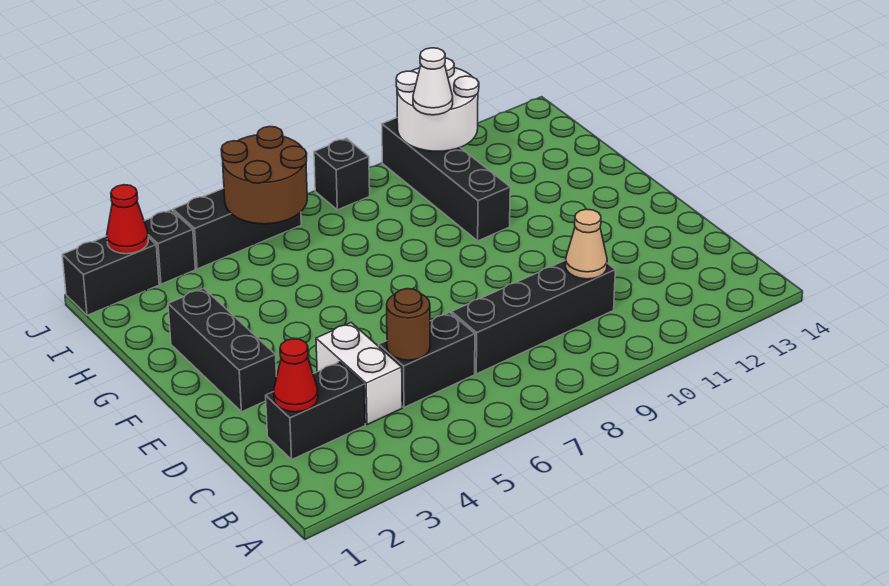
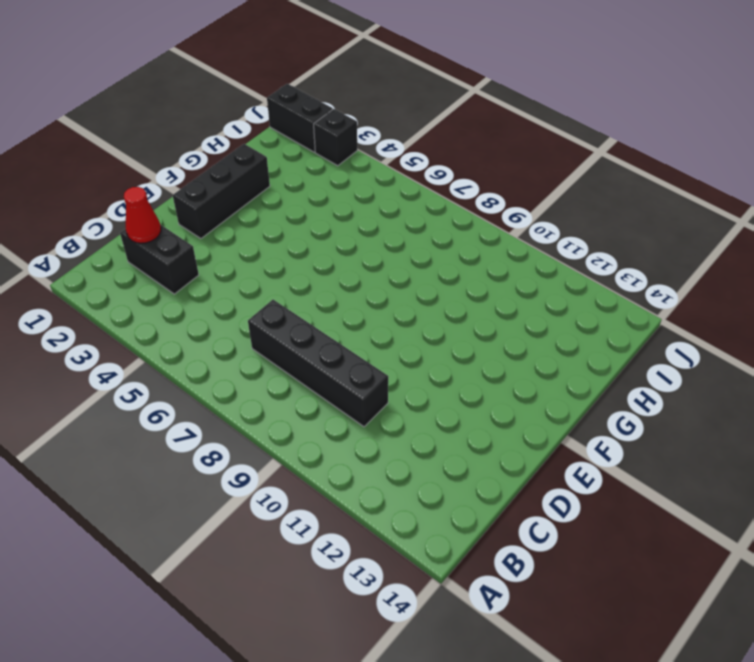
none -> white 1x2 brick [316,323,402,425]
none -> black 1x2 brick [379,312,475,407]
none -> black 1x4 brick [382,118,510,241]

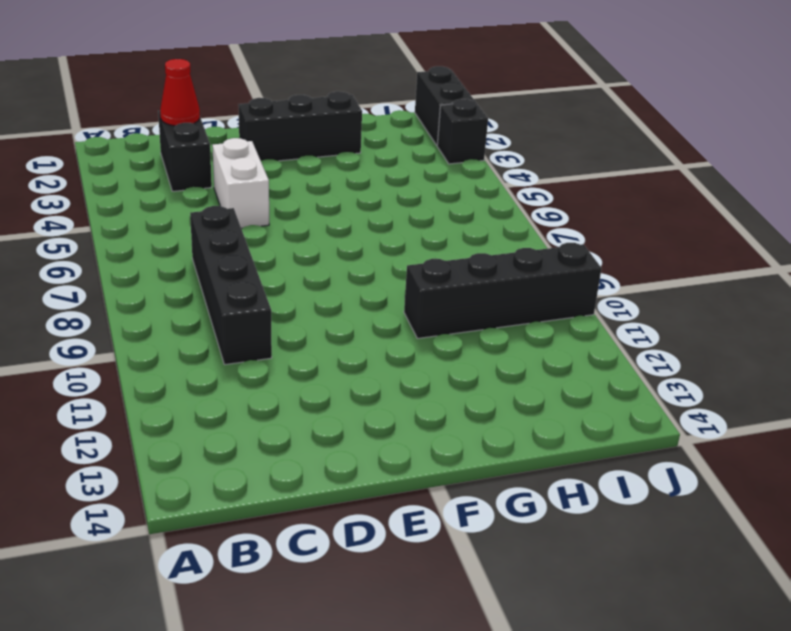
white 1x2 brick [212,138,269,228] -> white 1x2 brick turned to [316,323,402,425]
none -> black 1x2 brick [379,312,475,407]
none -> black 1x3 brick [173,188,301,269]
none -> black 1x1 brick [314,138,370,210]

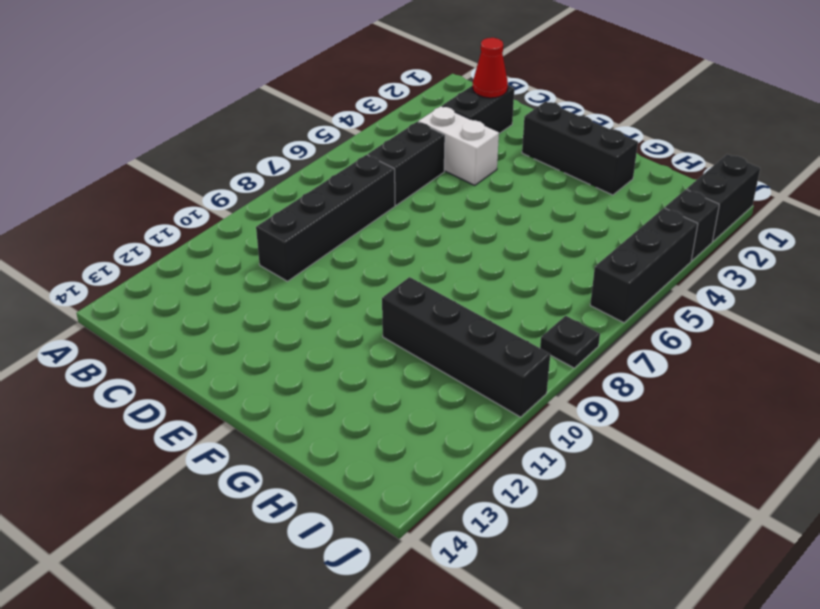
black 1x1 plate [540,316,600,368] -> black 1x1 brick [314,138,370,210]
none -> brown 1x1 round brick [387,289,430,360]
none -> tan 1x1 cone [566,209,607,279]
none -> brown 2x2 round brick [221,126,307,224]

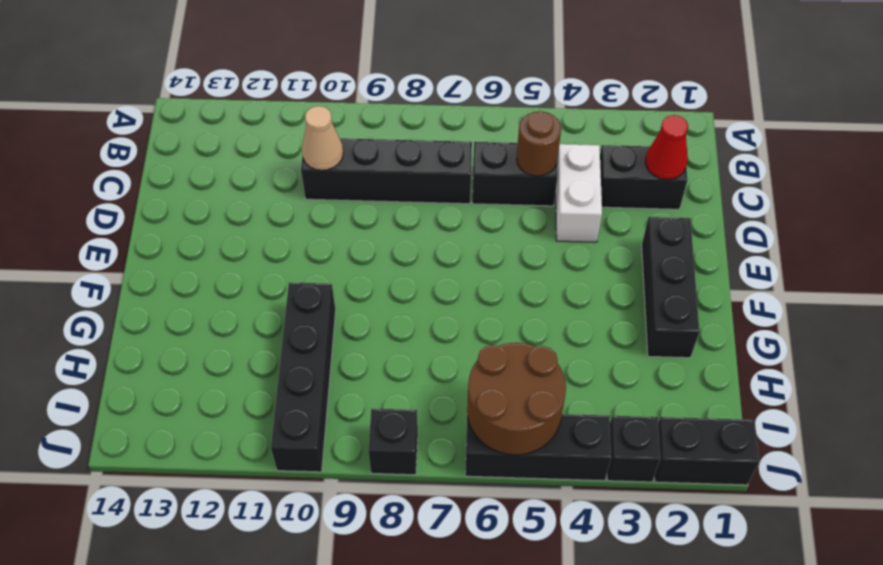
none -> white 2x2 round brick [396,58,479,151]
none -> red 1x1 cone [107,185,148,254]
none -> white 1x1 cone [413,48,453,115]

